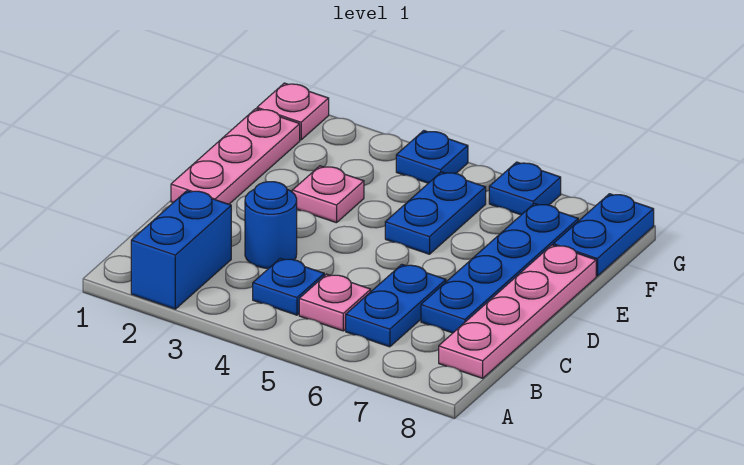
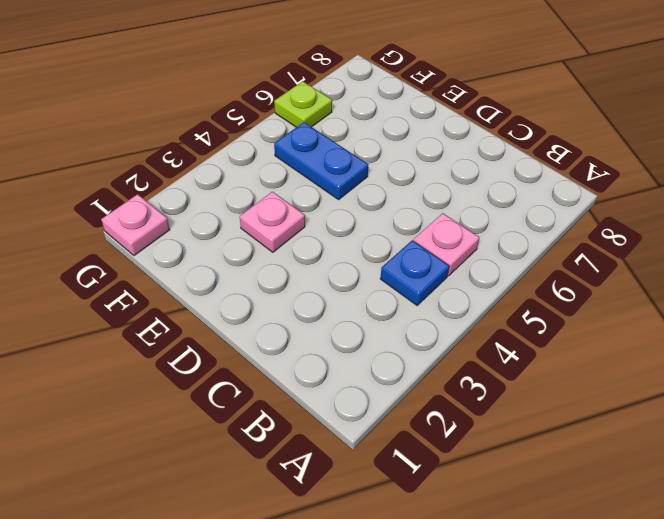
lime 1x1 plate [274,81,332,127] -> blue 1x1 plate [489,162,561,215]
none -> blue 1x2 brick [131,190,231,309]
none -> blue 1x2 plate [346,265,446,347]
none -> pink 1x4 plate [439,245,596,378]

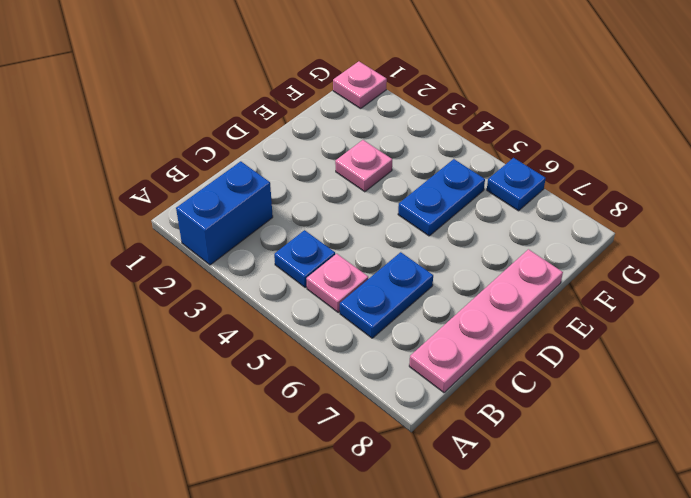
none -> blue 1x1 round brick [245,182,297,268]
none -> blue 1x4 plate [421,203,578,333]
none -> pink 1x3 plate [171,109,300,204]

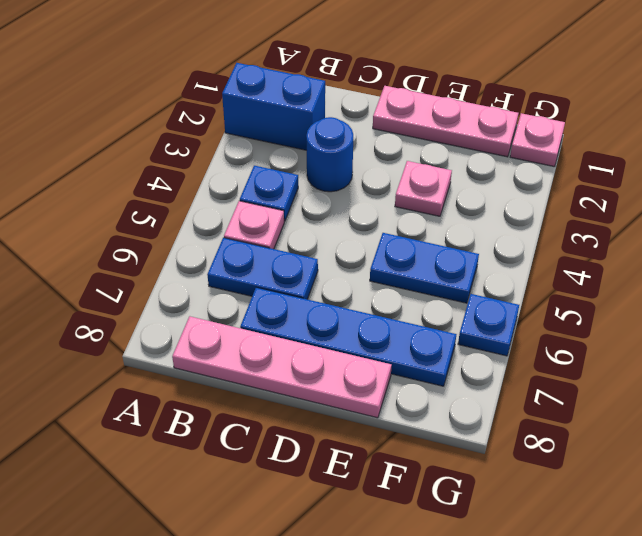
none -> blue 1x2 plate [553,194,654,276]
none -> blue 1x1 plate [396,131,468,183]

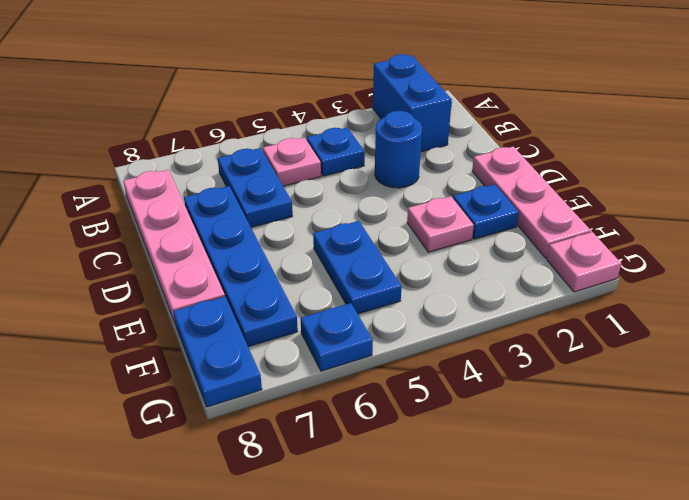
blue 1x1 plate [453,185,519,239] -> blue 1x1 plate moved to [396,131,468,183]

